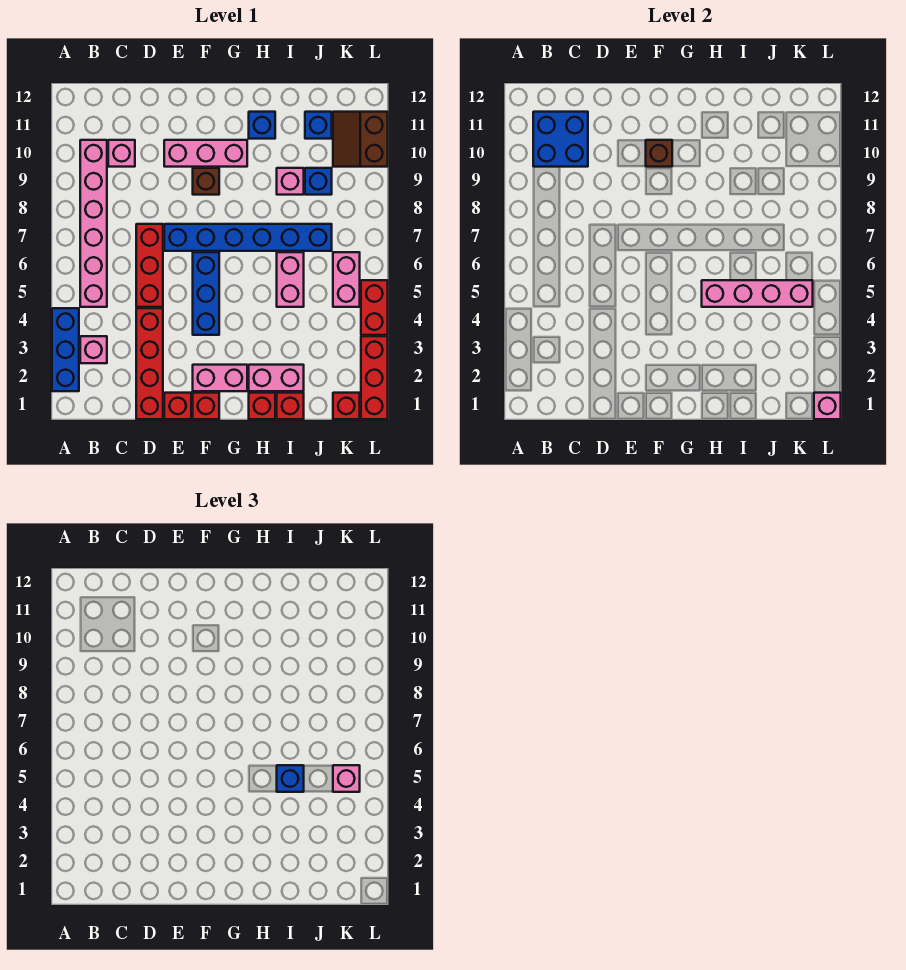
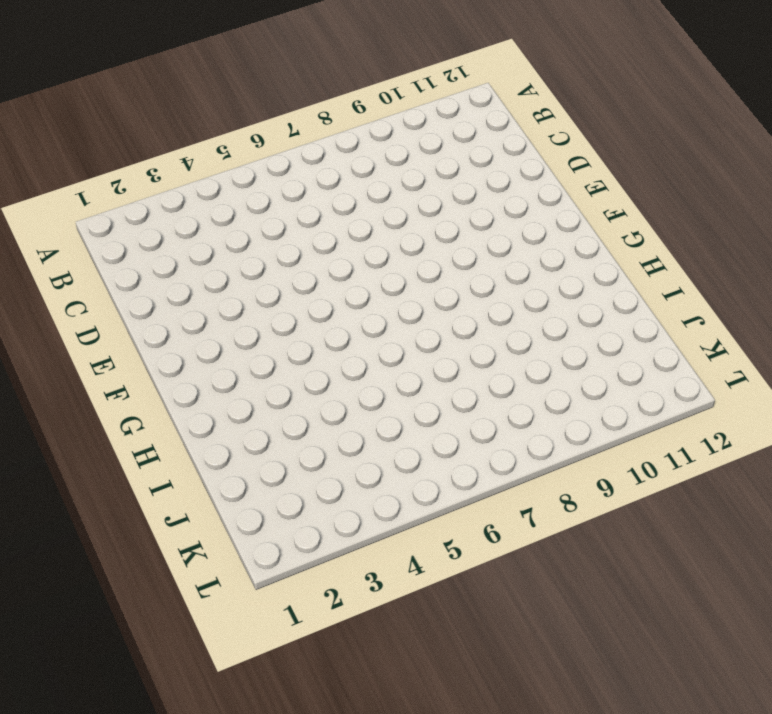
none -> blue 1x3 brick [52,308,79,391]
none -> pink 1x1 brick [80,336,107,363]
none -> pink 1x6 brick [80,140,107,307]
none -> pink 1x1 brick [108,140,135,167]

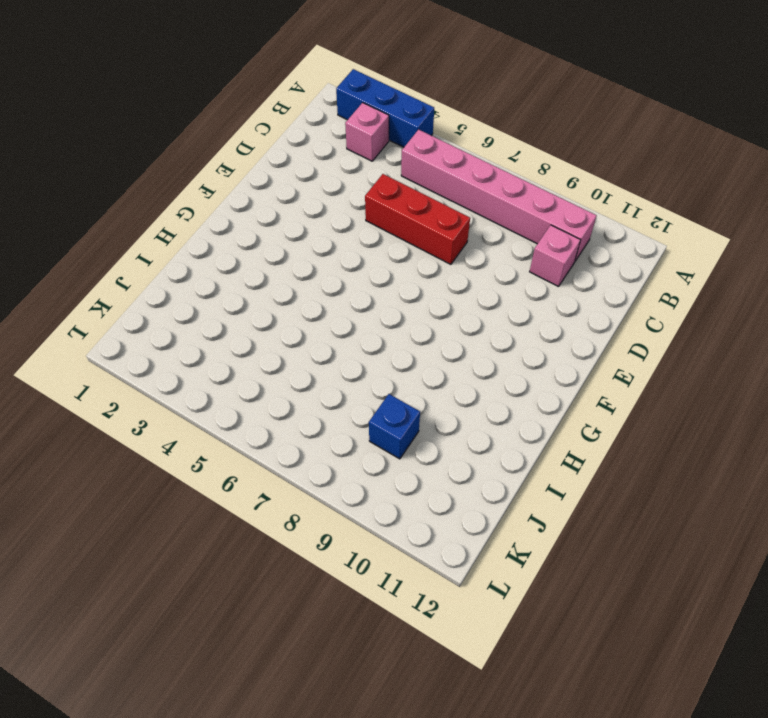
none -> red 1x4 brick [136,308,163,419]
none -> red 1x1 brick [164,393,191,419]
none -> blue 1x6 brick [164,224,332,251]
none -> pink 1x3 brick [164,140,247,167]

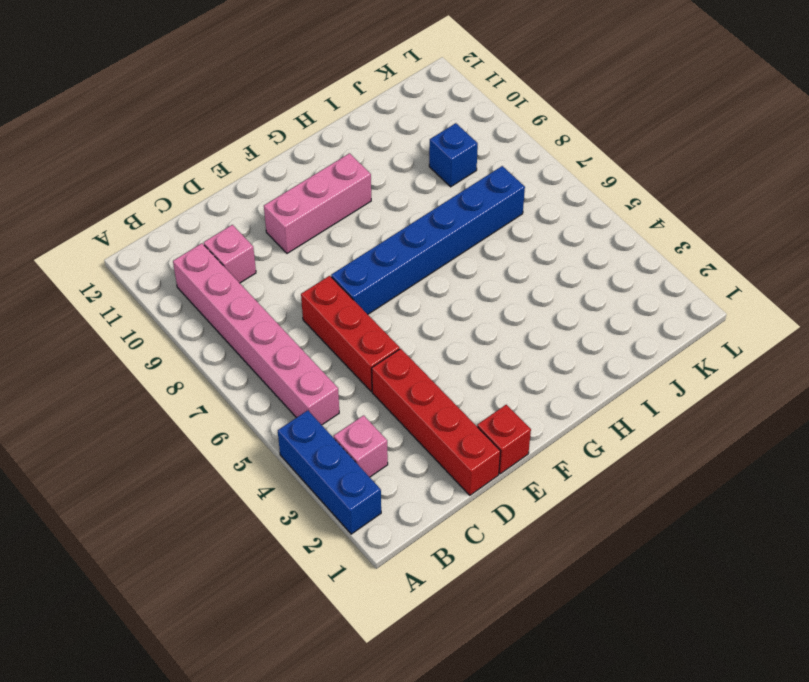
none -> red 1x1 brick [193,393,219,419]
none -> pink 1x2 brick [193,365,247,391]
none -> blue 1x3 brick [193,252,219,335]
none -> brown 1x1 brick [193,168,219,195]

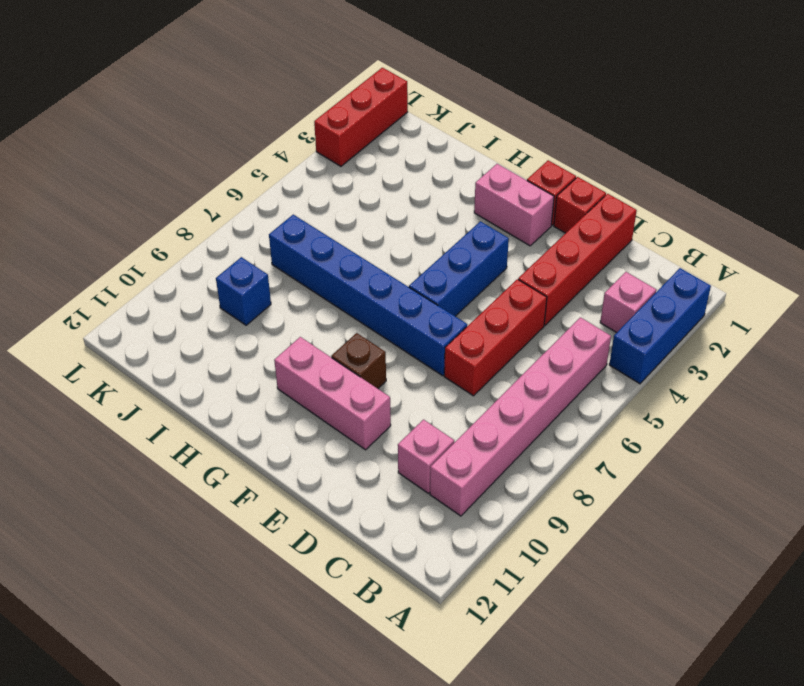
none -> red 1x1 brick [249,393,275,419]
none -> pink 1x2 brick [249,365,304,391]
none -> blue 1x1 brick [249,112,275,139]
none -> red 1x1 brick [277,393,304,419]

